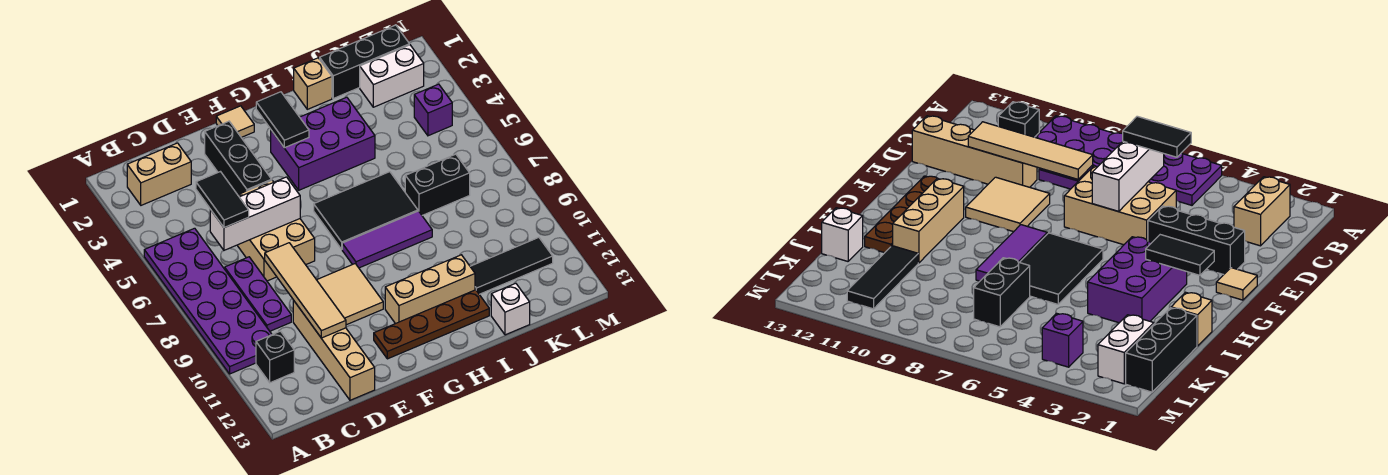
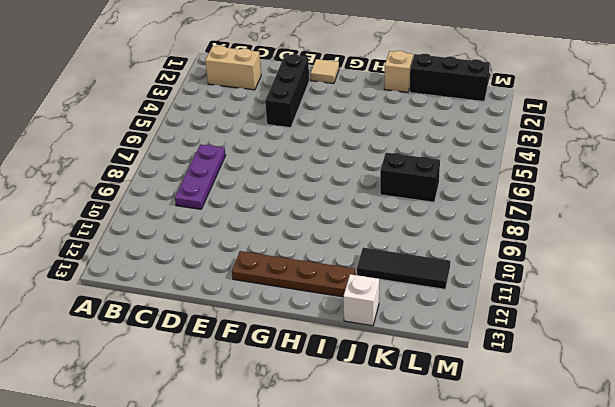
none -> purple 2x6 plate [144,228,272,374]
none -> black 1x1 brick [256,331,294,383]
none -> tan 2x3 brick [237,181,315,281]

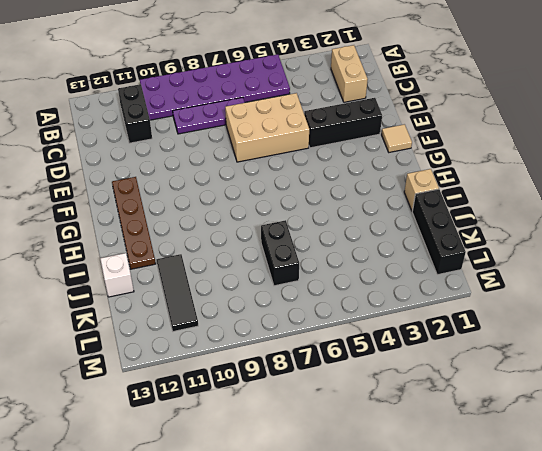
black 1x2 brick [118,84,152,143] -> black 1x1 brick [256,331,294,383]
none -> tan 1x4 brick [293,300,375,400]
none -> tan 2x2 tile [317,264,383,325]
none -> purple 2x3 brick [271,97,375,190]

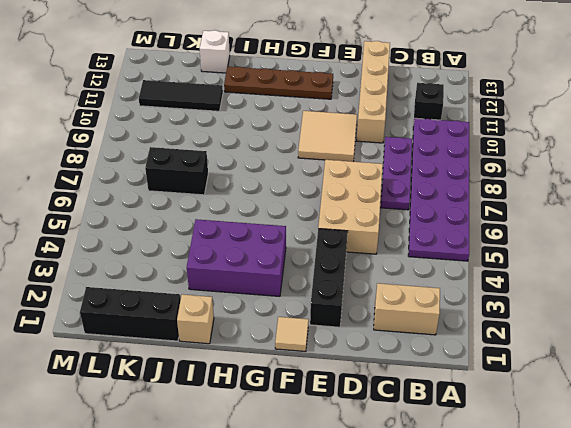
none -> black 2x3 tile [314,172,418,249]
none -> purple 1x3 tile [342,211,432,268]
none -> tan 1x3 brick [385,255,475,324]

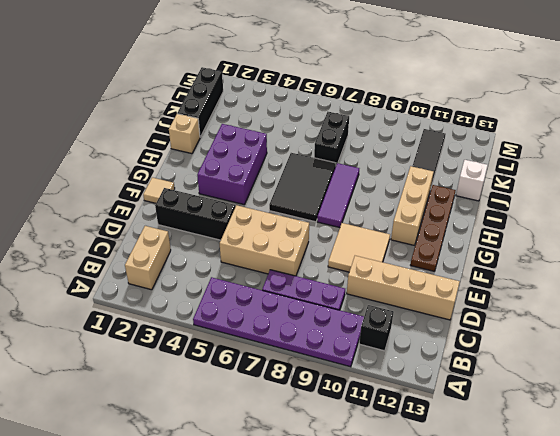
none -> white 1x2 brick [360,45,424,107]
none -> purple 1x1 brick [414,84,452,136]
none -> white 1x3 brick [210,177,300,250]

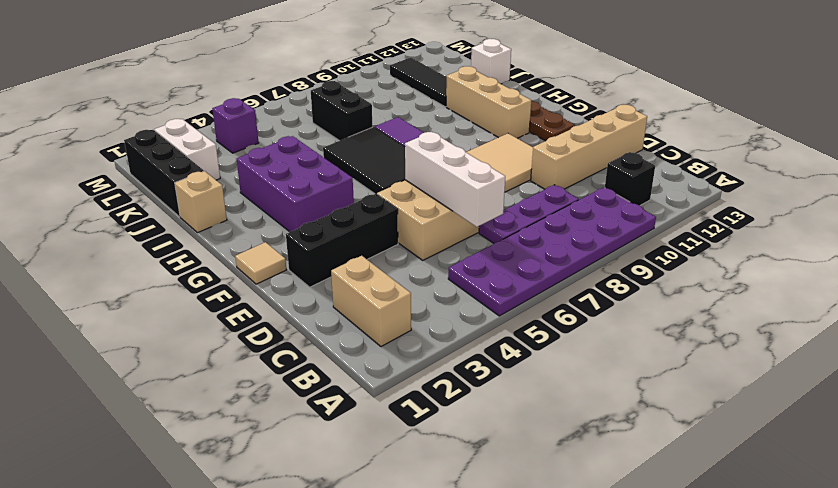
none -> tan 1x4 tile [265,243,346,338]
none -> black 1x2 tile [256,92,309,148]
none -> black 1x2 tile [196,172,249,228]

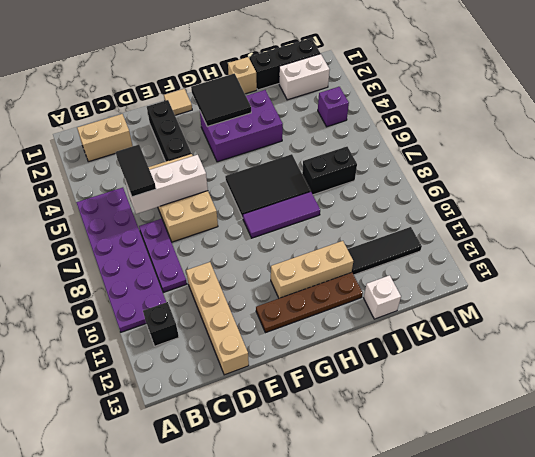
black 2x2 tile [191,74,251,127] -> black 1x2 tile [256,92,309,148]
none -> tan 2x2 tile [317,264,383,325]
none -> tan 1x4 tile [265,243,346,338]

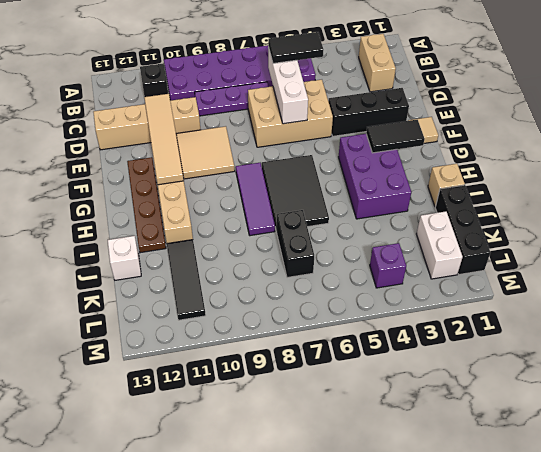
tan 1x4 tile [144,94,184,185] -> tan 1x4 tile turned to [265,243,346,338]

